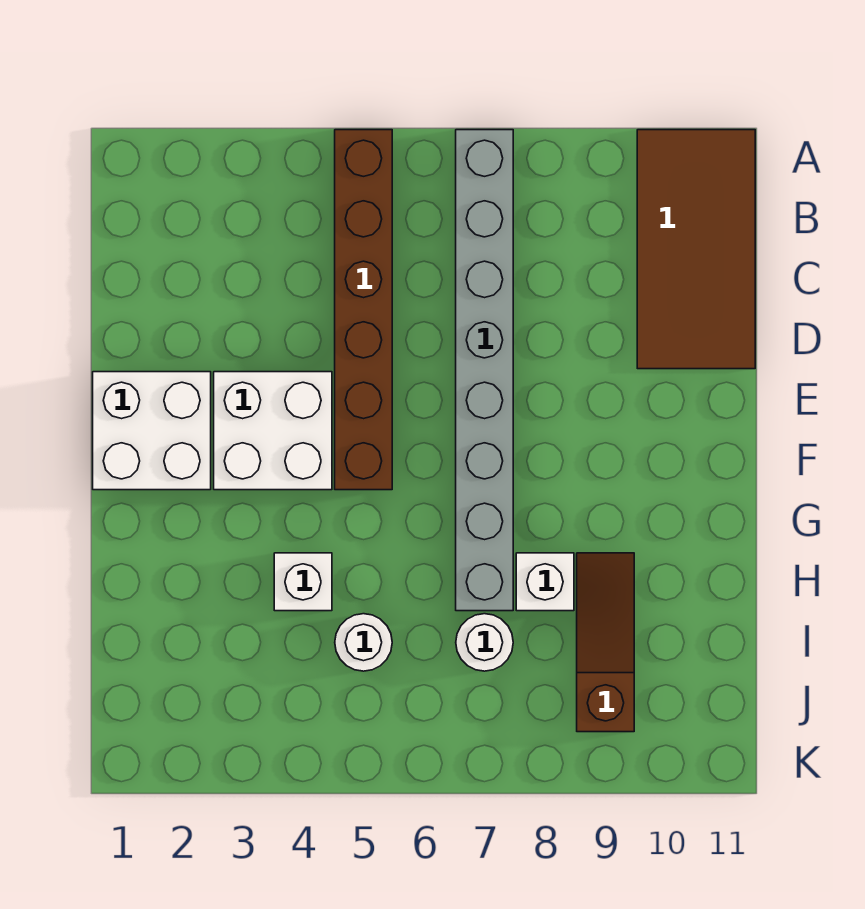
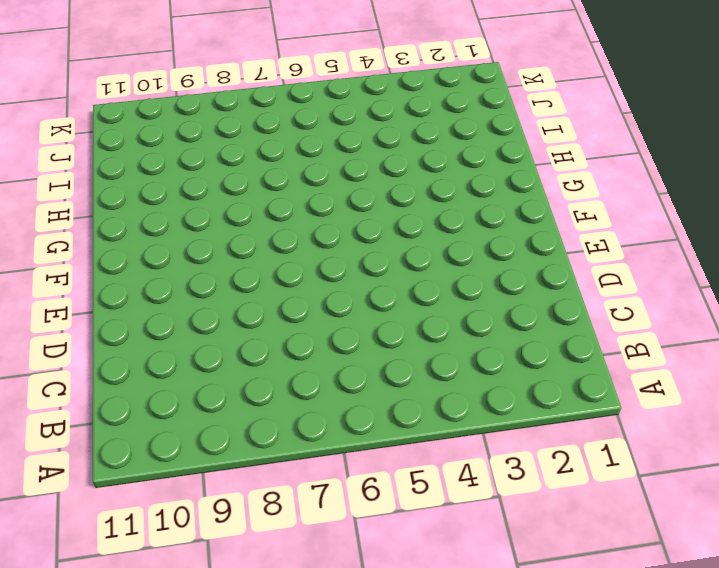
none -> brown 1x6 brick [335,130,392,490]
none -> grey 1x8 brick [456,130,513,611]

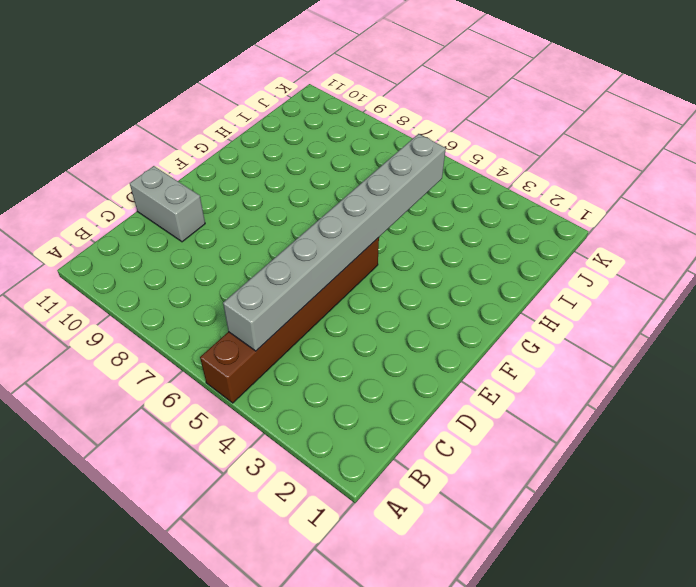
grey 1x8 brick [223,134,446,351] -> grey 1x8 brick moved to [456,130,513,611]
grey 1x2 brick [130,166,205,242] -> brown 2x4 tile [637,130,755,369]
none -> white 2x2 brick [93,372,211,490]
none -> white 2x2 brick [214,372,332,490]

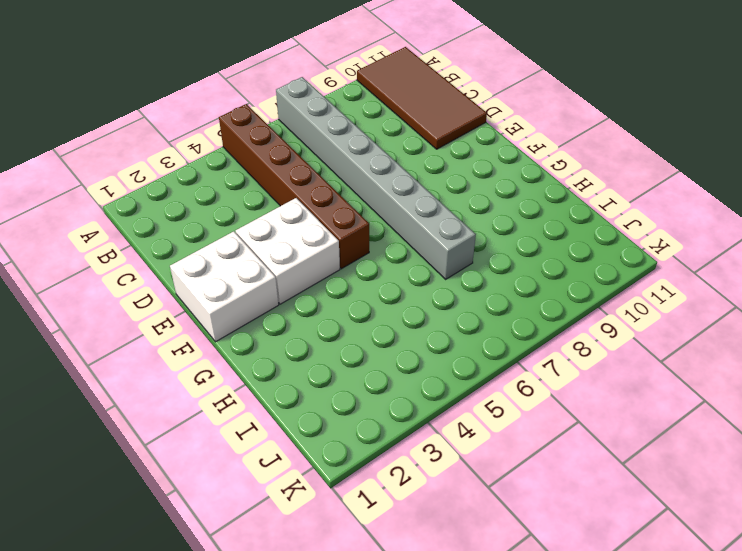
none -> white 1x1 brick [274,553,332,611]
none -> white 1x1 brick [516,553,574,611]

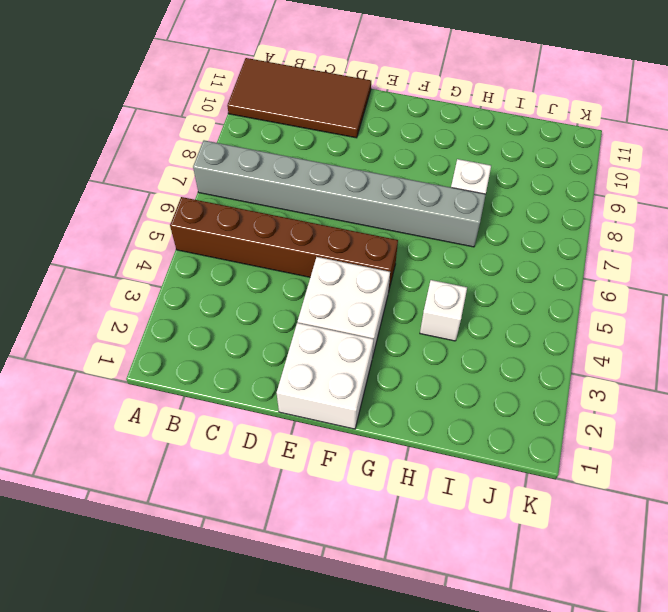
none -> brown 1x3 slope [577,553,634,732]
none -> white 1x1 round brick [335,614,392,671]

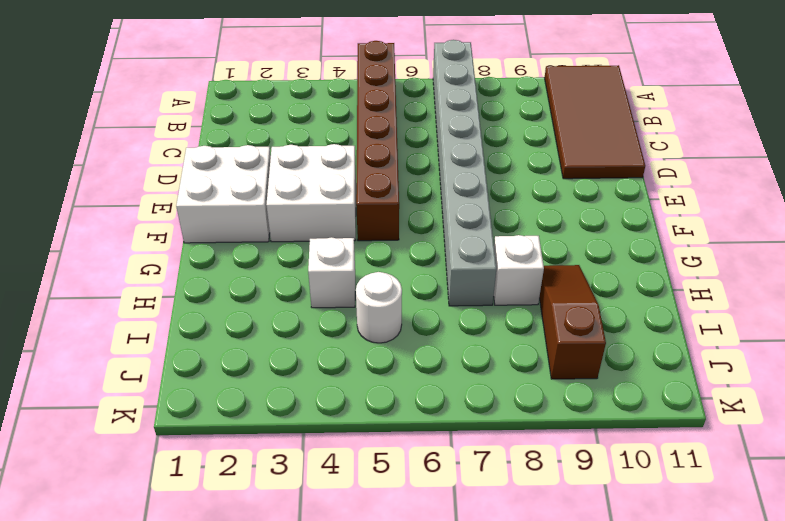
none -> white 1x1 round brick [456,614,513,671]

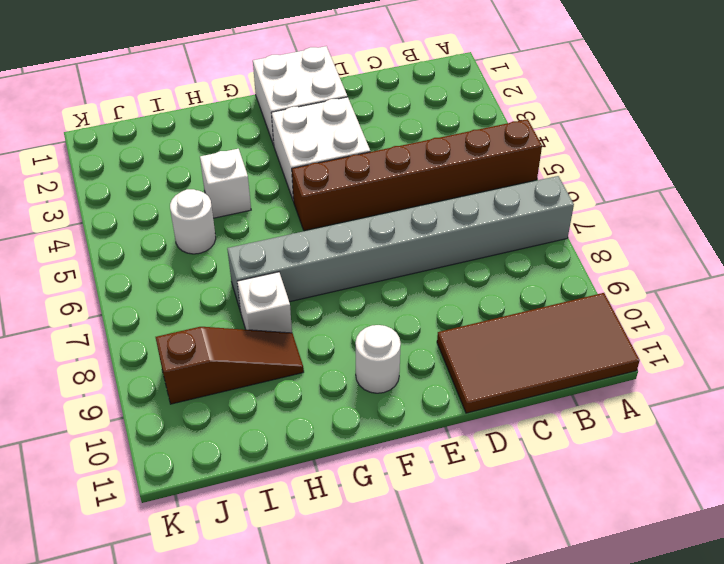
white 1x1 round brick [355,325,401,393] -> white 1x1 round brick moved to [456,614,513,671]

